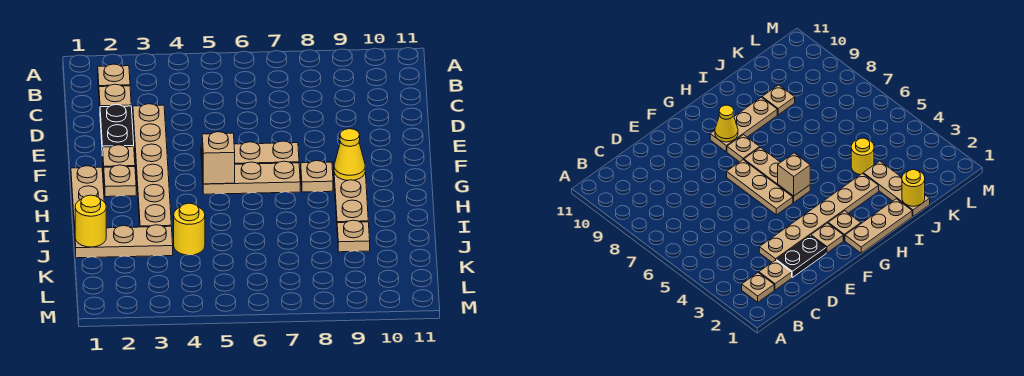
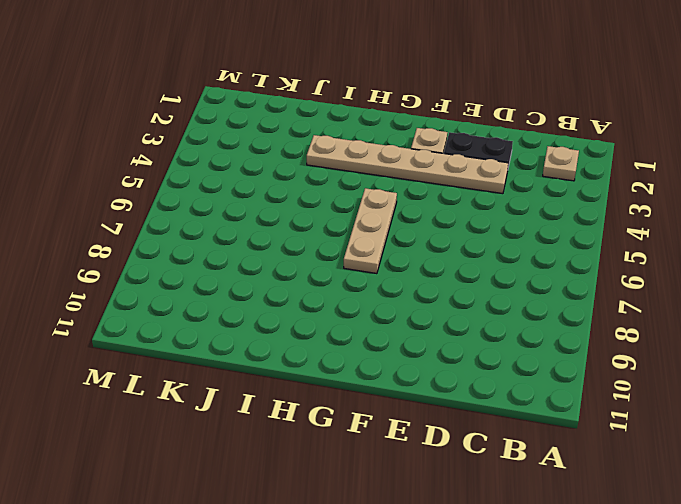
none -> tan 1x1 plate [99,84,131,107]
none -> tan 1x3 plate [201,141,299,164]
none -> tan 1x3 plate [71,166,104,237]

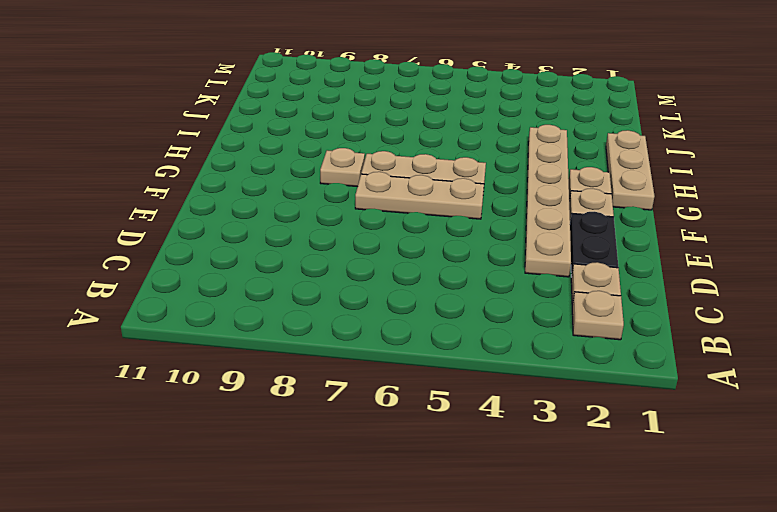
none -> tan 1x3 plate [334,161,368,223]
none -> tan 1x3 plate [75,225,173,258]
none -> yellow 1x1 round brick [174,203,205,255]

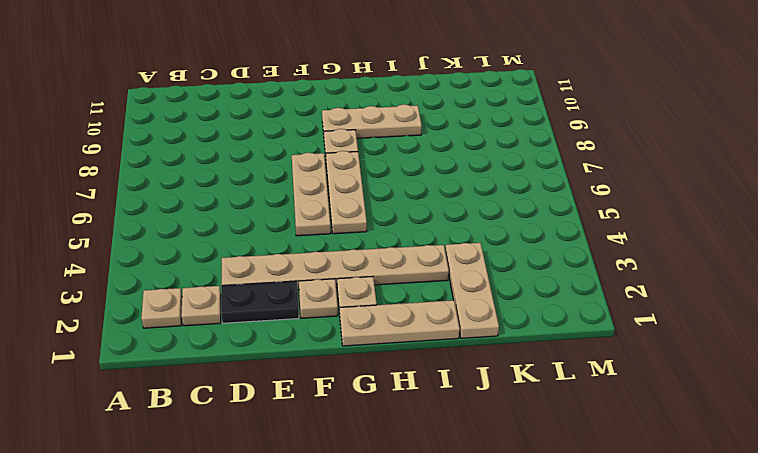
none -> yellow 1x1 round brick [174,203,205,255]
none -> tan 1x1 plate [337,220,370,252]
none -> tan 1x1 brick [202,132,235,184]

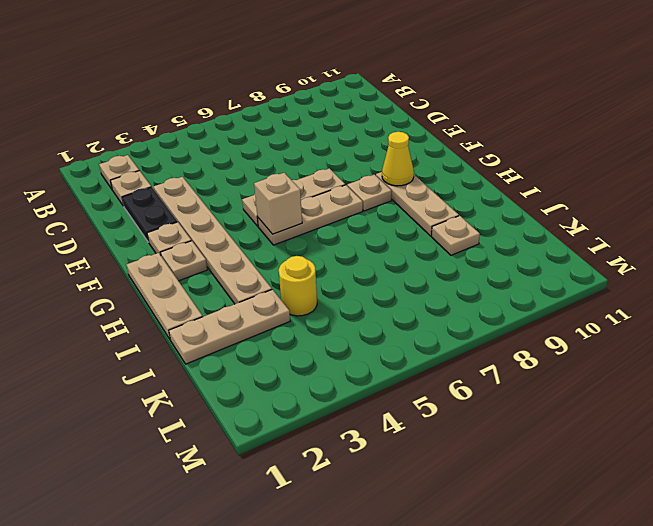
none -> yellow 1x1 round brick [75,195,106,247]

